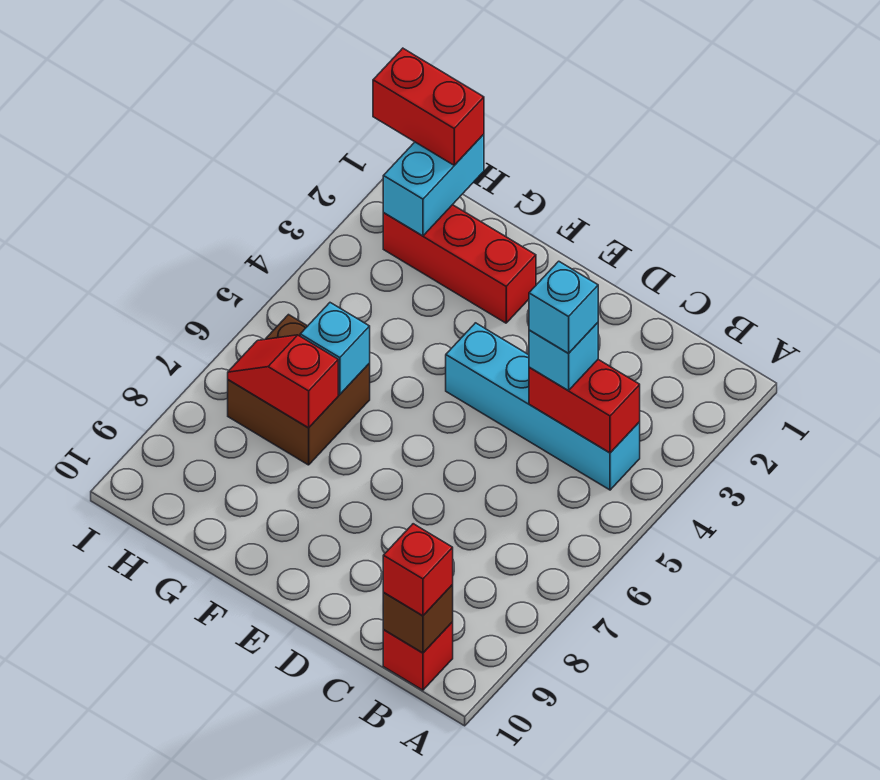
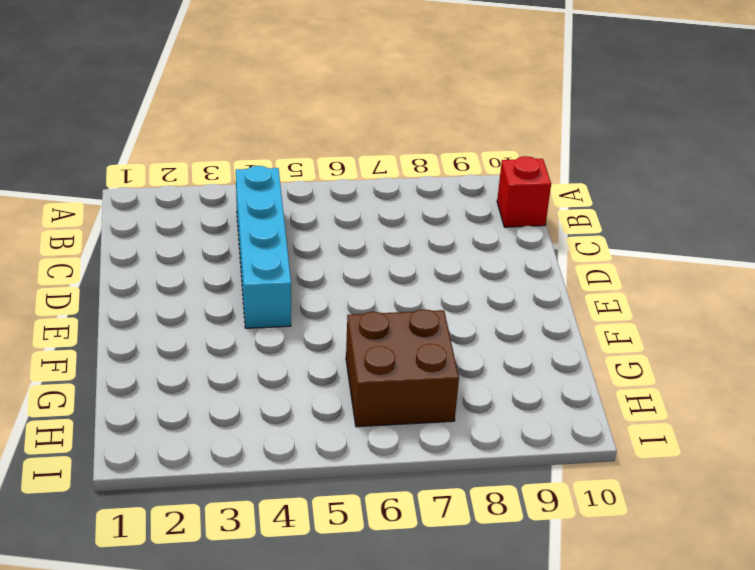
none -> red 1x3 brick [383,205,536,323]
none -> red 1x2 brick [529,360,640,453]
none -> brown 1x1 brick [383,585,453,653]

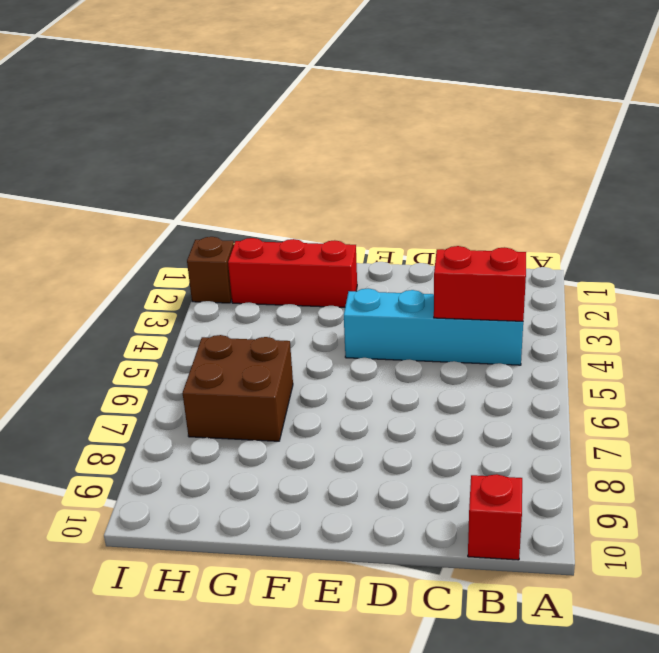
brown 1x1 brick [187,237,234,303] -> brown 1x1 brick moved to [383,585,453,653]
none -> cyan 1x1 brick [300,303,370,394]
none -> red 1x2 slope [228,335,338,428]
none -> cyan 1x2 brick [383,134,484,236]

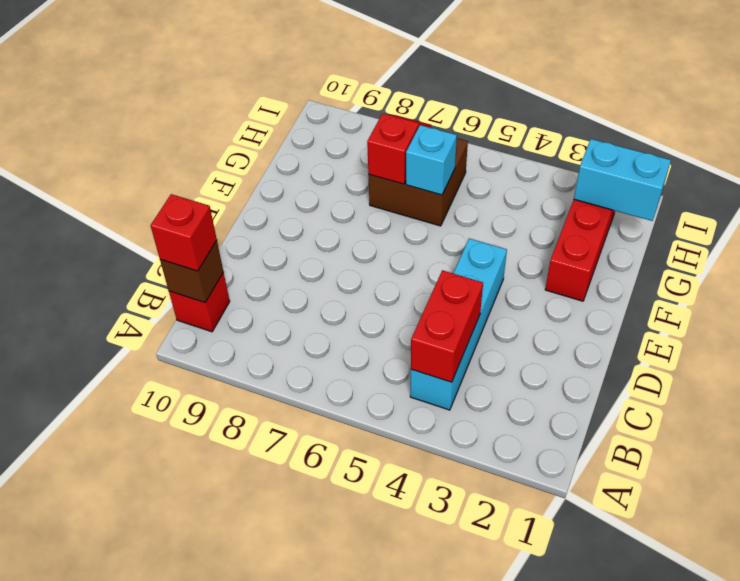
none -> cyan 1x1 brick [529,323,598,391]
none -> red 1x2 brick [373,48,484,165]
none -> cyan 1x1 brick [529,261,598,354]

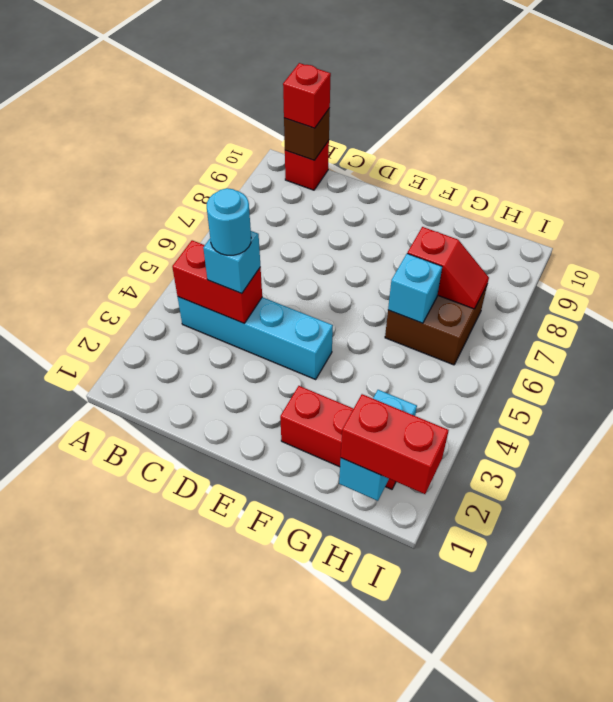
cyan 1x1 round brick [207,188,251,255] -> cyan 1x1 brick [529,261,598,354]

